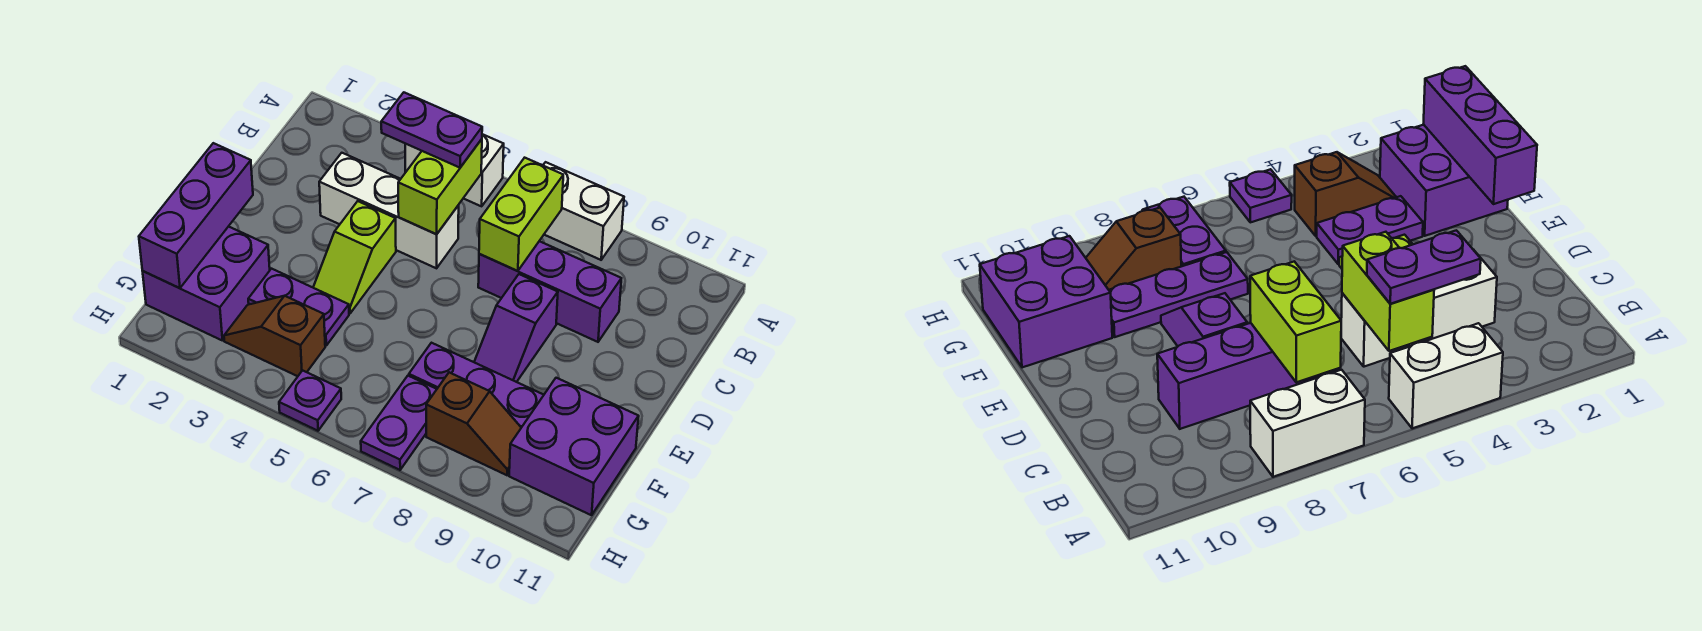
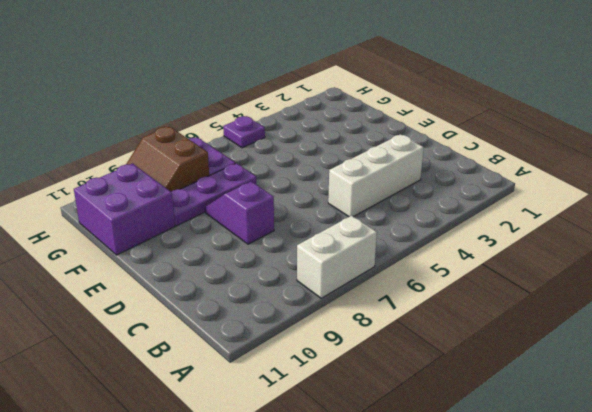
brown 2x2 slope [127,126,209,192] -> brown 1x2 slope [426,372,521,475]
none -> white 1x2 brick [405,134,504,206]
none -> purple 1x3 brick [478,241,621,342]
none -> lime 1x2 slope [313,201,396,313]

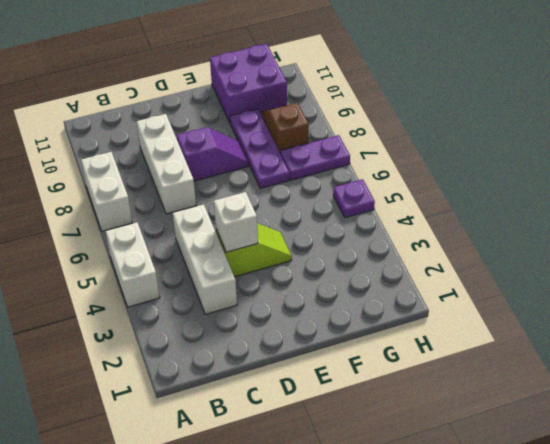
white 1x3 brick [137,114,196,214] -> purple 1x3 brick [478,241,621,342]
white 1x1 brick [214,192,258,252] -> none
none -> purple 2x2 brick [143,226,270,341]
none -> purple 1x2 plate [248,269,349,345]
none -> brown 1x2 slope [224,296,325,376]

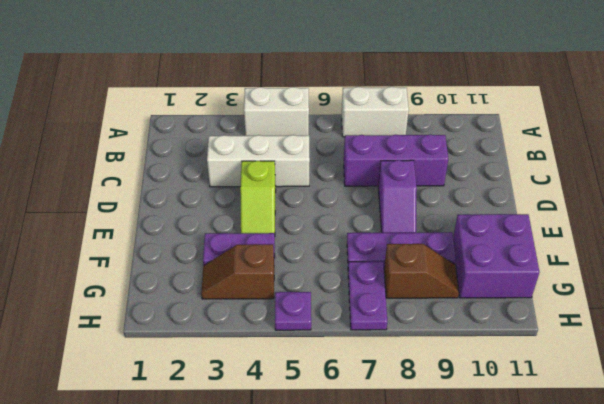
none -> purple 2x2 brick [143,226,270,341]
none -> lime 1x2 brick [398,139,482,234]
none -> lime 1x2 brick [479,158,563,271]

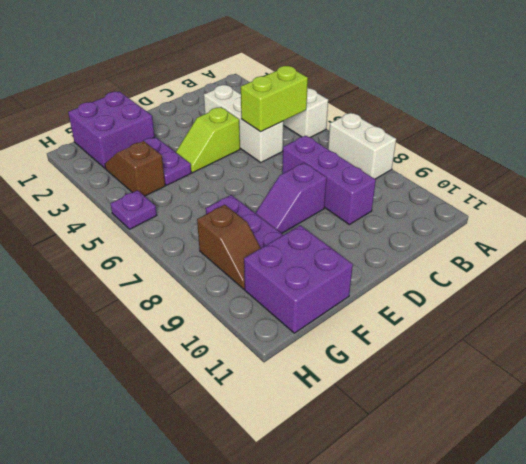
none -> purple 1x2 plate [361,376,437,470]
none -> lime 1x2 brick [479,158,563,271]
none -> purple 1x3 brick [139,143,253,288]

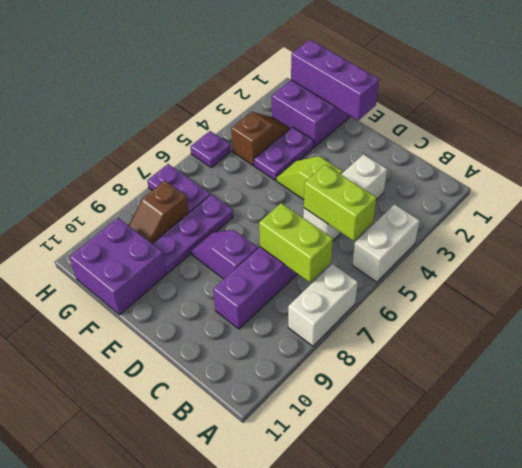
none -> purple 1x2 plate [381,92,482,168]

